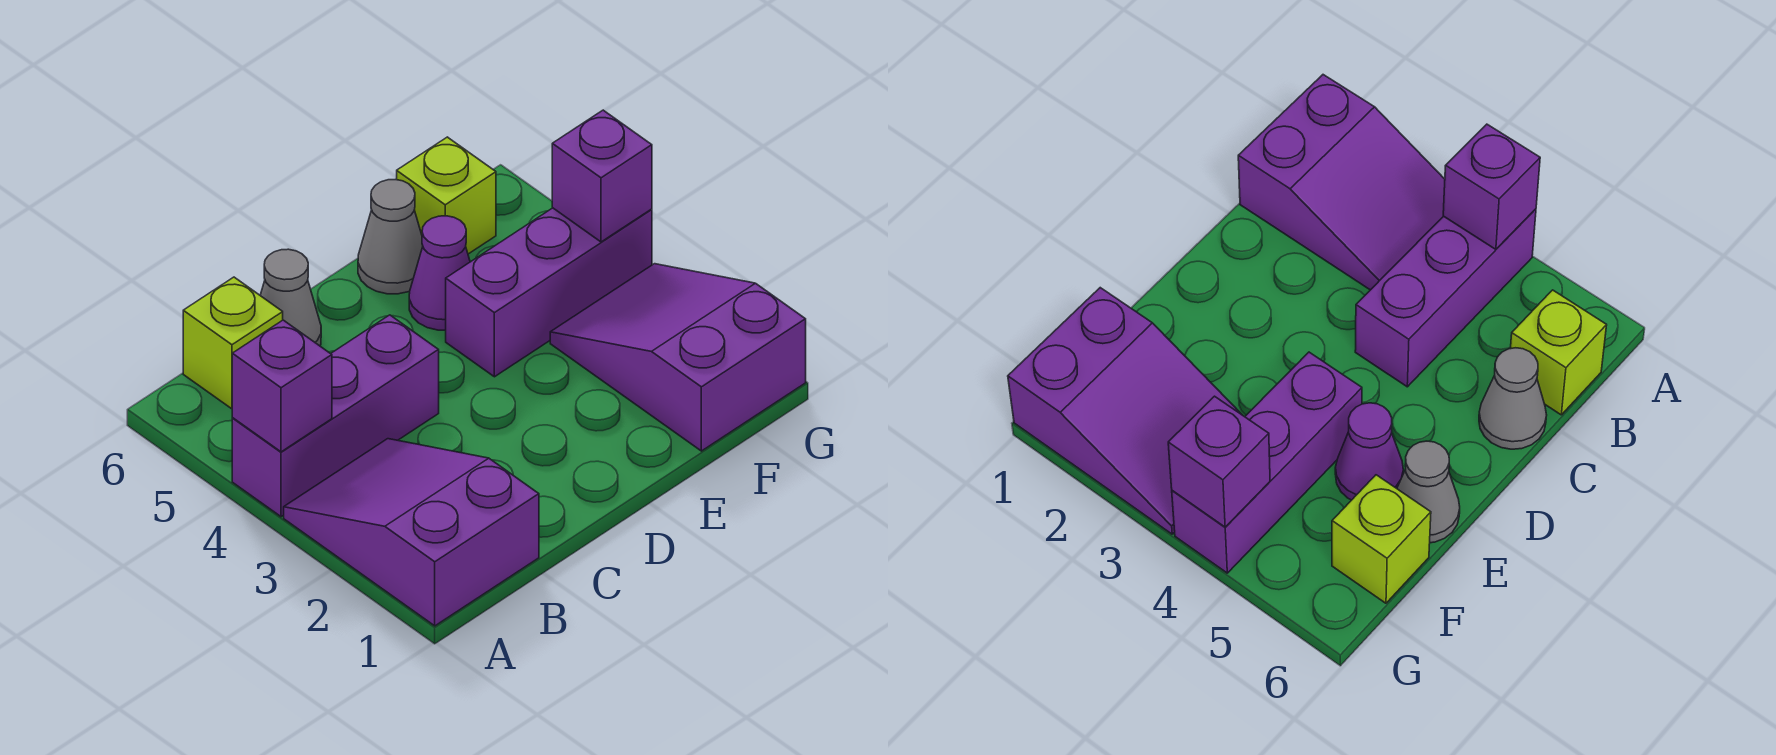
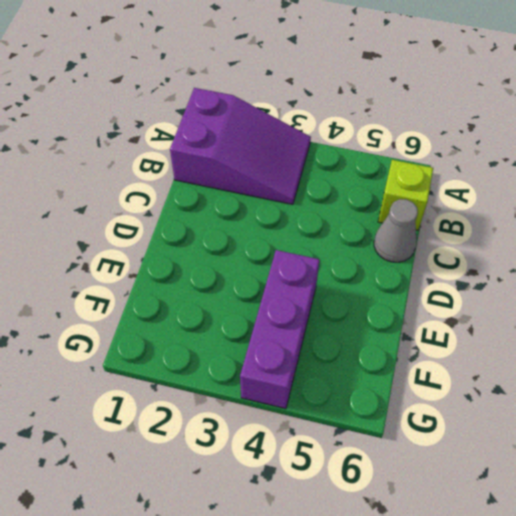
none -> purple 1x3 brick [232,315,439,517]
none -> purple 1x1 cone [409,216,470,330]

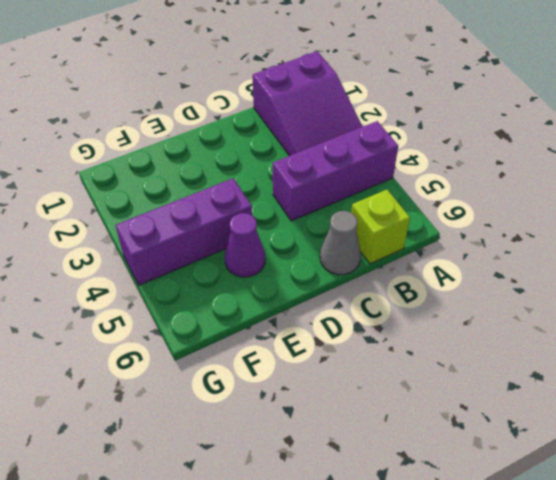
none -> grey 1x1 cone [358,180,423,294]
none -> purple 2x3 slope [550,264,806,451]

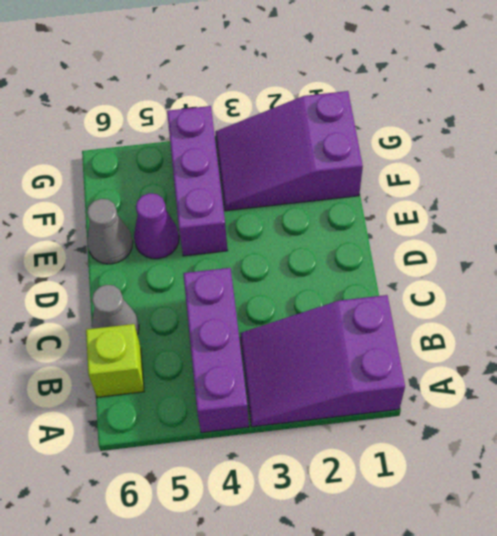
none -> lime 1x1 brick [397,137,496,254]
none -> purple 1x1 brick [232,320,332,452]

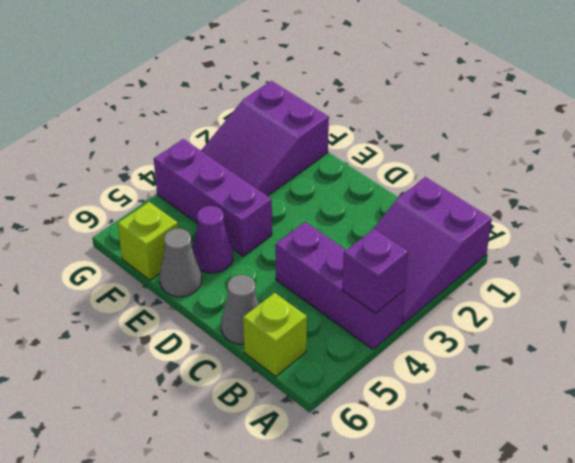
none -> purple 1x1 brick [552,110,652,242]

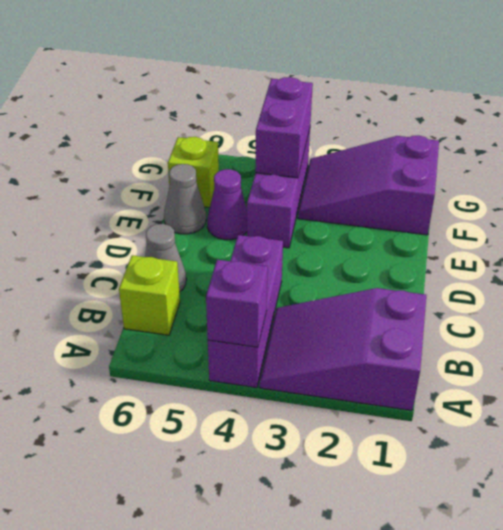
purple 1x2 brick [255,77,313,178] -> purple 1x1 brick [552,110,652,242]

